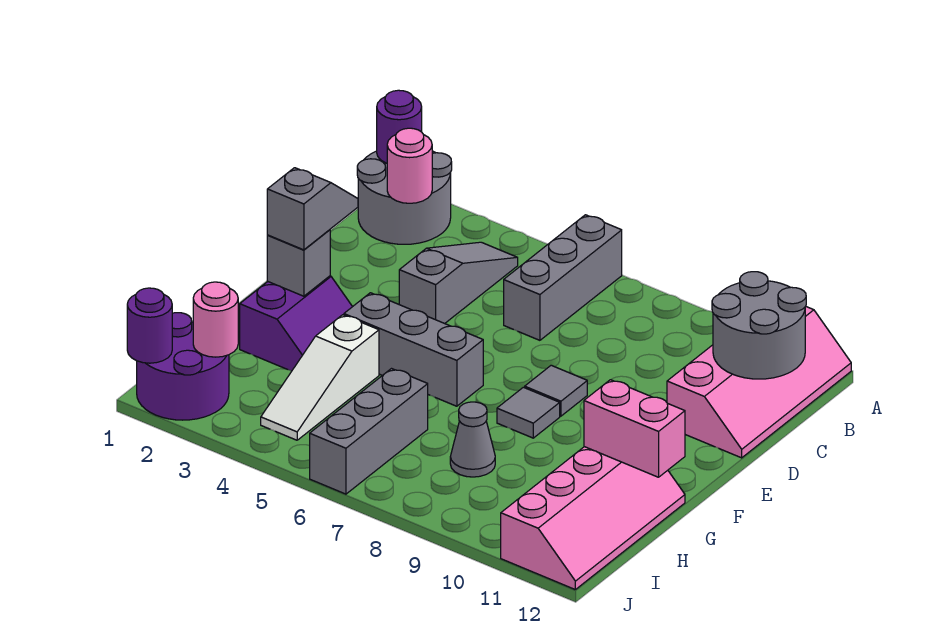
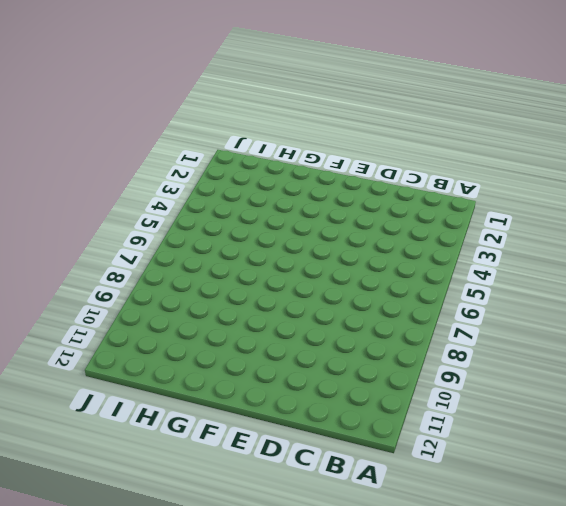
none -> grey 2x2 round brick [357,151,452,244]
none -> grey 1x3 brick [504,215,622,340]
none -> pink 2x4 slope [667,306,851,458]

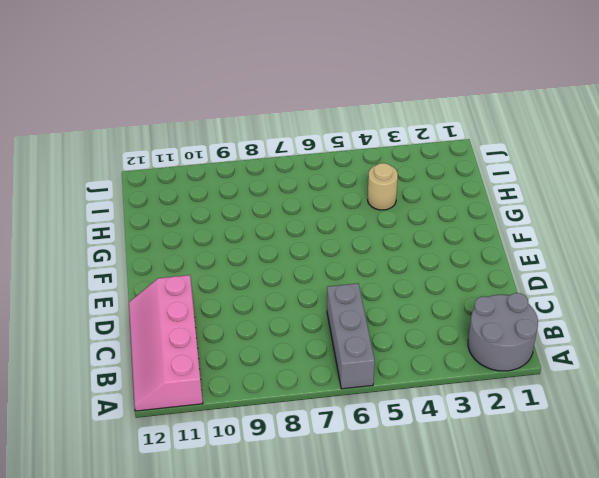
tan 1x1 round brick [368,163,398,210] -> white 1x3 slope [261,315,379,440]
none -> grey 1x3 slope [399,242,518,324]
none -> grey 1x1 tile [525,365,587,416]
none -> purple 2x2 slope [240,276,352,371]

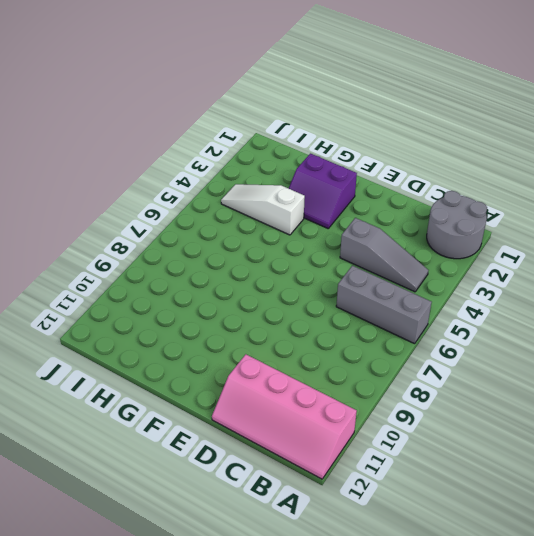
none -> grey 1x1 tile [525,365,587,416]
none -> grey 1x3 brick [344,293,483,406]
none -> grey 1x1 tile [497,387,560,438]

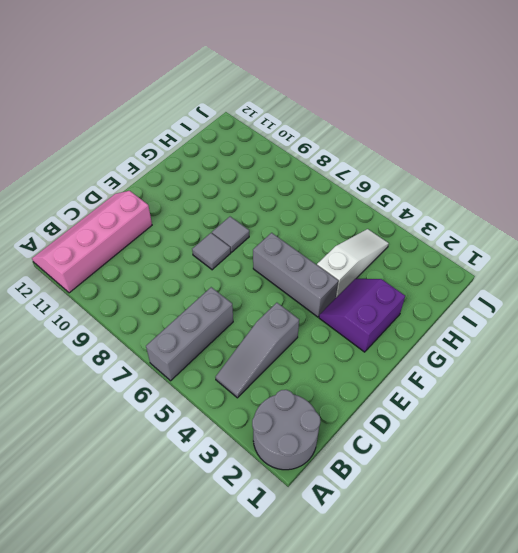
none -> pink 2x4 slope [501,447,685,589]
none -> grey 1x3 brick [310,369,428,494]
none -> grey 1x1 cone [450,402,495,477]

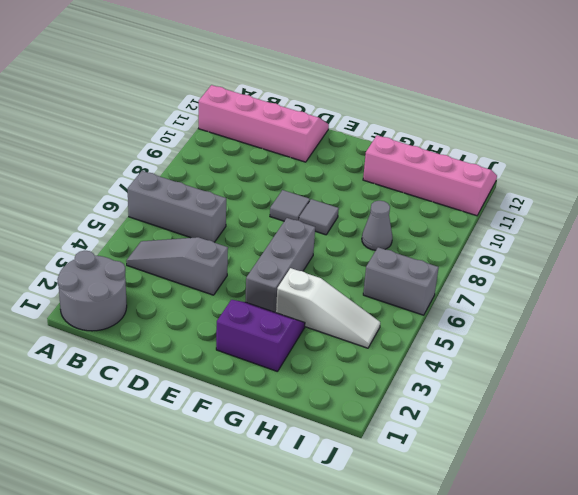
grey 1x2 brick [363,247,439,315] -> grey 1x3 brick [310,369,428,494]
none -> purple 2x2 round brick [137,313,229,420]
none -> purple 1x1 round brick [377,90,422,163]
none -> pink 1x1 round brick [387,128,432,203]

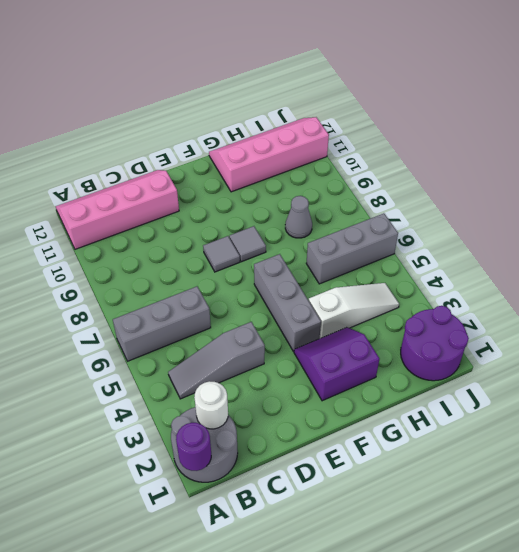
white 1x1 round brick [194,381,228,429] -> pink 1x1 round brick [387,128,432,203]
none -> grey 2x2 round brick [712,272,806,379]
none -> grey 1x1 brick [267,230,330,296]
none -> pink 1x2 brick [584,380,685,477]

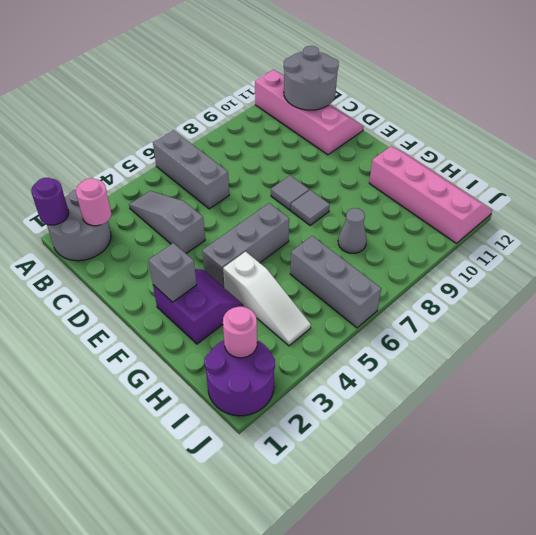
none -> pink 1x2 brick [584,380,685,477]
none -> purple 1x1 round brick [127,288,172,363]
none -> grey 1x2 slope [267,168,358,250]

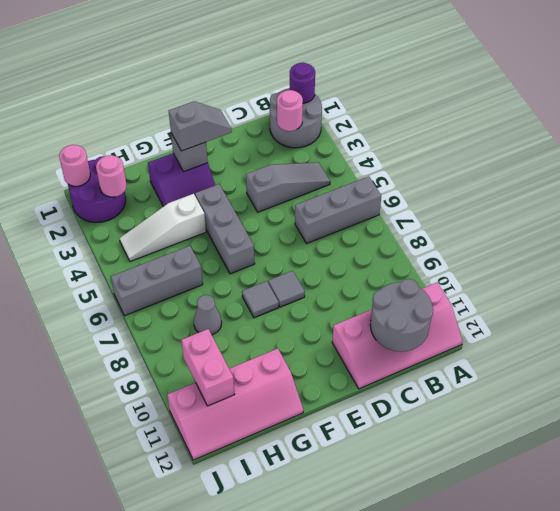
pink 1x2 brick [181,329,234,406] -> pink 1x2 brick moved to [584,380,685,477]
pink 1x1 round brick [59,145,90,186] -> purple 1x1 round brick [127,288,172,363]

